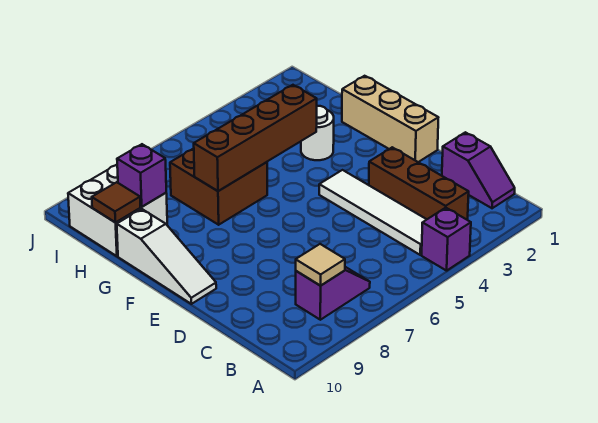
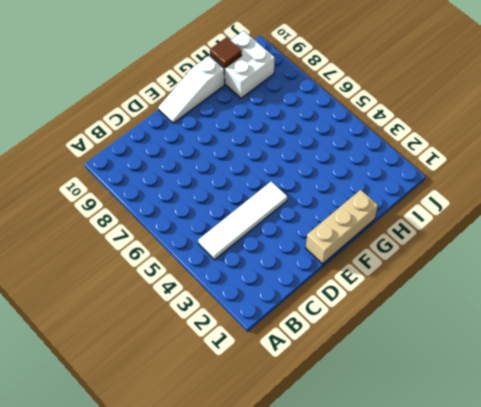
none -> purple 1x1 brick [422,208,471,271]
none -> purple 1x2 slope [442,132,515,208]
none -> brown 1x3 brick [369,147,469,220]

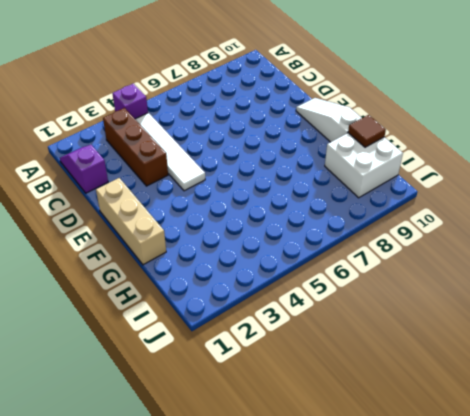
none -> purple 1x2 slope [296,267,370,320]
none -> white 1x1 round brick [301,106,334,160]
none -> brown 2x2 brick [170,148,267,225]

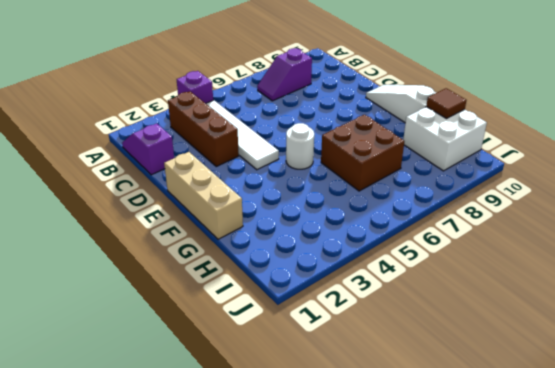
white 1x1 round brick [286,123,314,169] -> white 1x1 round brick moved to [301,106,334,160]
none -> tan 1x1 tile [296,244,345,286]
none -> brown 1x4 brick [194,85,317,191]
none -> purple 1x1 brick [117,144,166,207]

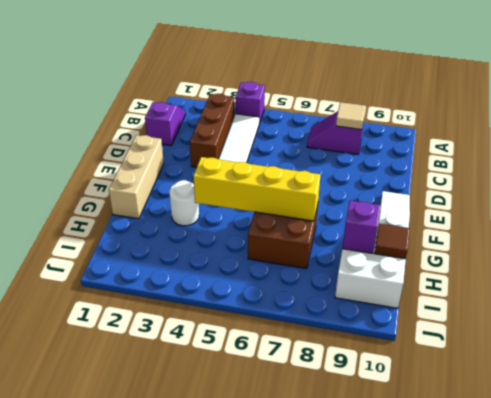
yellow 1x4 brick [193,157,321,221] -> brown 1x4 brick [194,85,317,191]

